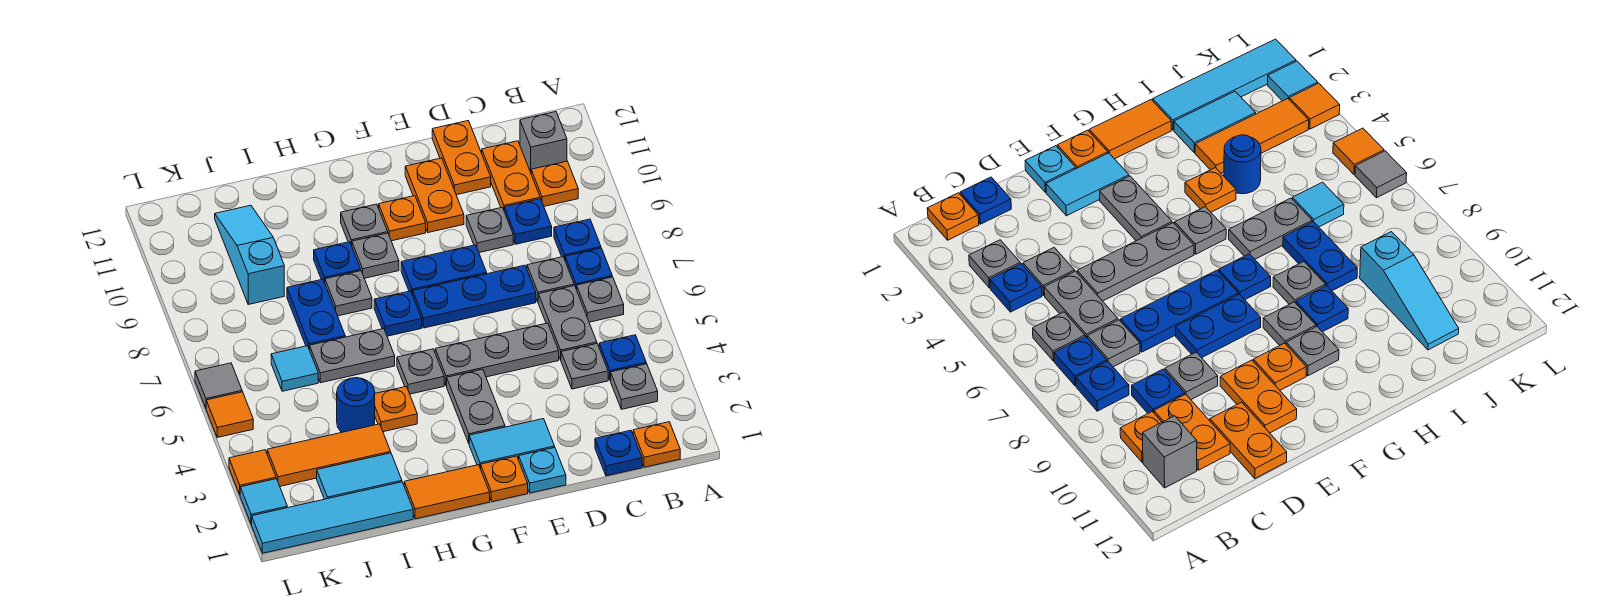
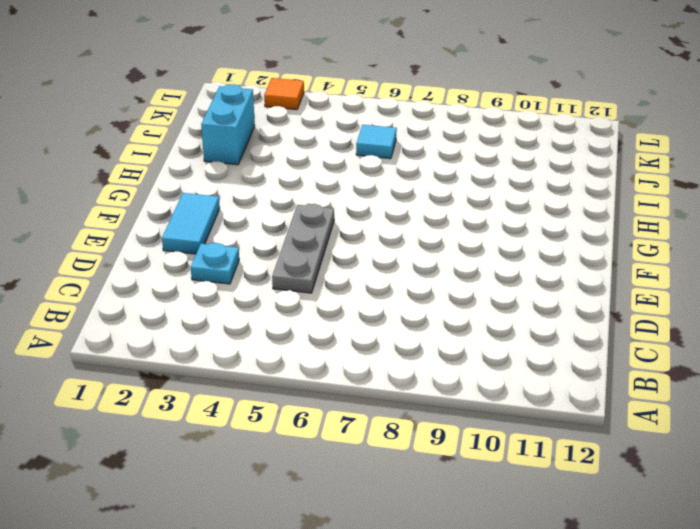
cyan 1x1 plate [191,243,239,284] -> cyan 1x1 plate moved to [519,448,566,493]
cyan 1x2 brick [201,84,255,165] -> cyan 1x2 tile [317,453,402,499]
none -> orange 1x1 plate [633,422,680,467]
none -> grey 1x1 plate [611,364,658,409]
none -> blue 1x1 plate [599,335,646,381]
none -> grey 1x1 plate [577,277,624,322]

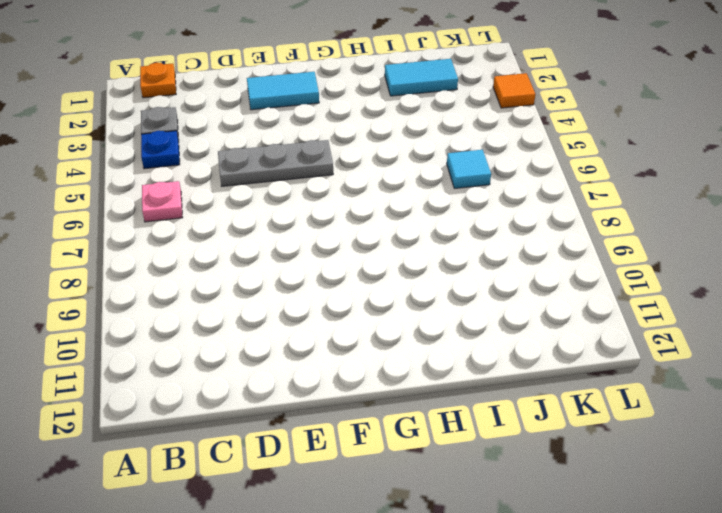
pink 1x1 plate [142,181,183,222] -> grey 1x1 plate [577,277,624,322]
none -> blue 1x1 plate [565,248,612,290]
none -> blue 1x1 plate [554,219,601,259]
none -> orange 1x1 plate [531,161,578,206]
none -> grey 1x1 brick [520,112,567,172]

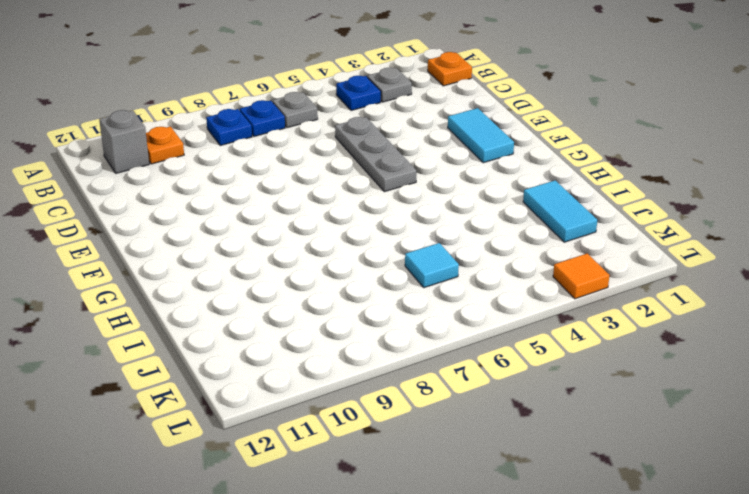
none -> blue 1x1 plate [595,430,642,476]
none -> grey 1x1 plate [561,344,608,389]
none -> grey 1x2 plate [538,286,597,360]
none -> grey 1x1 plate [527,257,574,301]

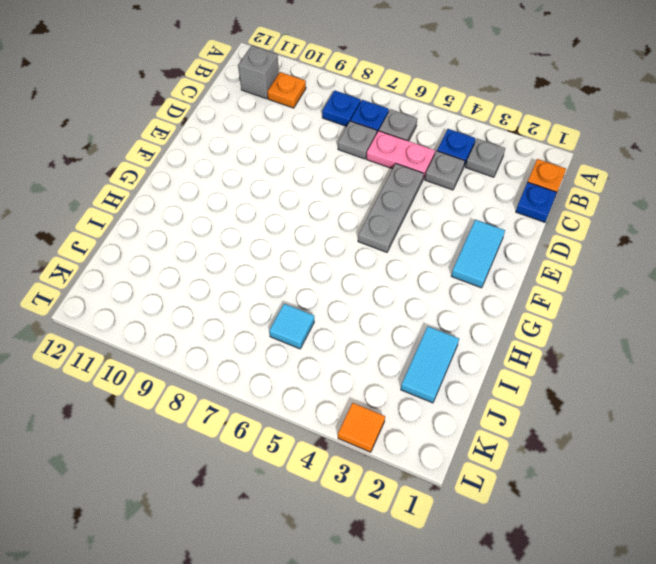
pink 1x2 plate [366,131,435,179] -> grey 1x2 plate [538,286,597,360]
none -> blue 1x1 plate [504,199,552,244]
none -> orange 1x2 plate [482,141,540,210]
none -> blue 1x3 plate [413,265,536,328]
none -> grey 1x1 plate [466,207,513,253]

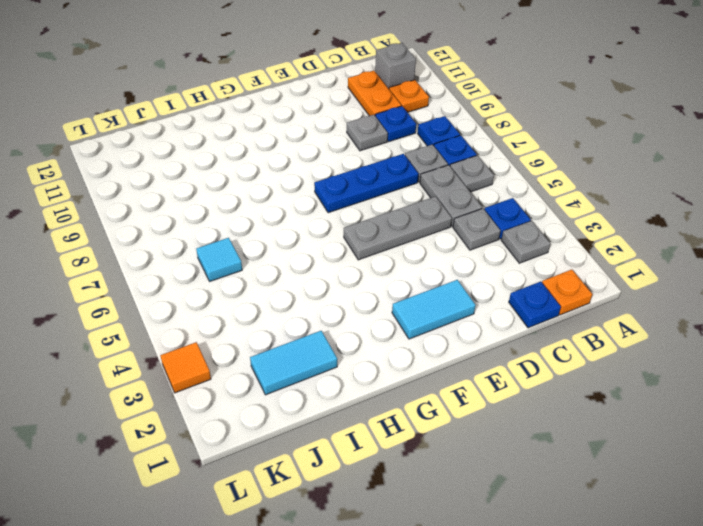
none -> orange 1x2 plate [432,121,491,195]
none -> cyan 1x1 plate [519,448,566,493]
none -> blue 1x2 plate [401,245,487,295]
none -> orange 1x2 plate [405,158,464,233]

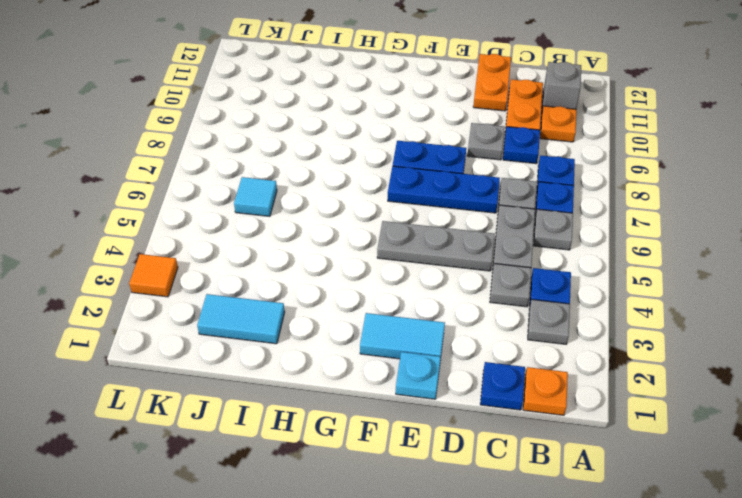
none -> orange 1x2 plate [405,158,464,233]
none -> orange 1x1 plate [481,456,528,502]
none -> grey 1x2 plate [447,369,505,443]
none -> orange 1x1 plate [379,196,426,241]

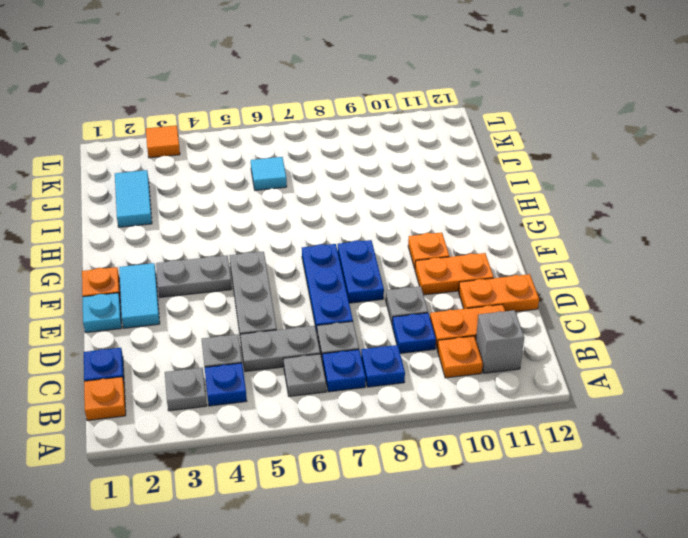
none -> orange 1x2 tile [404,465,490,519]
none -> grey 1x1 plate [397,349,444,394]
none -> blue 1x1 plate [374,291,422,336]
none -> grey 1x1 plate [352,233,399,278]

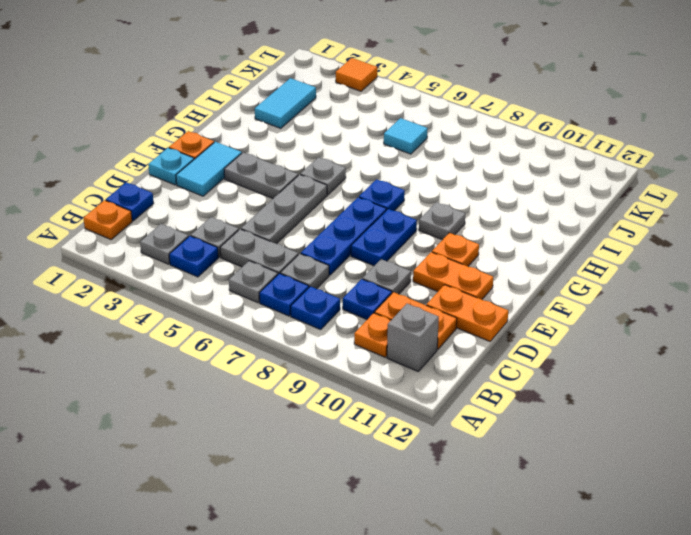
none -> orange 1x2 tile [404,465,490,519]
none -> grey 1x1 plate [341,204,388,245]
none -> orange 1x1 plate [375,387,417,432]
none -> grey 1x2 plate [310,329,395,383]

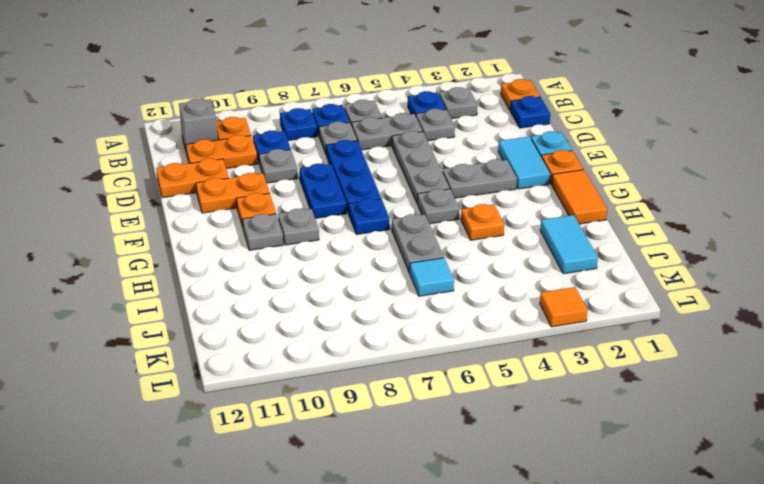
none -> grey 1x1 plate [325,271,372,316]
none -> blue 1x1 plate [314,242,361,283]
none -> cyan 1x4 tile [252,482,413,553]
none -> orange 1x3 tile [267,424,391,486]

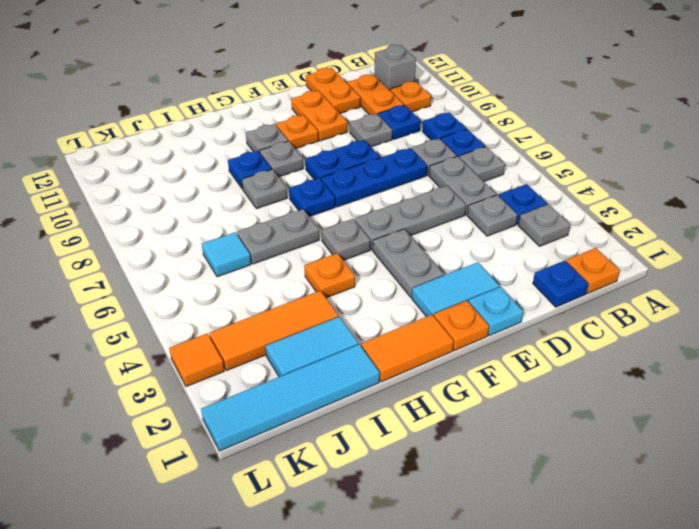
none -> blue 1x1 round brick [337,378,375,432]
none -> blue 1x2 plate [287,279,345,350]
none -> cyan 1x3 slope [215,205,284,304]
none -> cyan 1x1 tile [240,479,287,524]

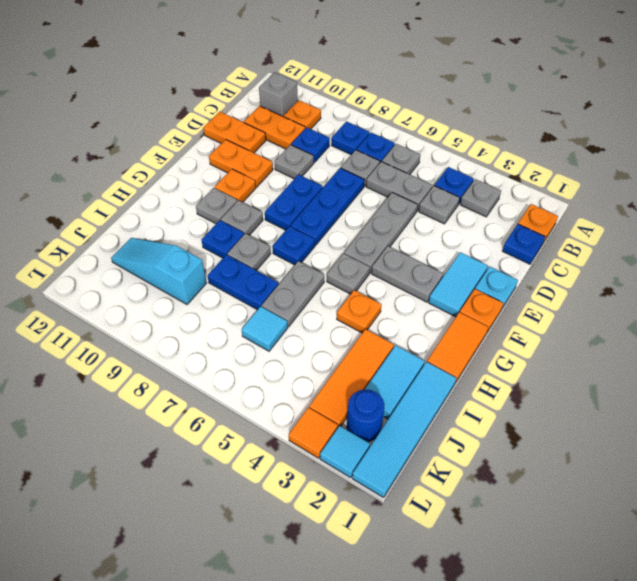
blue 1x1 round brick [347,389,384,442] -> blue 1x1 round brick moved to [337,378,375,432]
none -> orange 1x1 tile [206,392,253,437]
none -> grey 1x1 tile [195,363,242,408]

